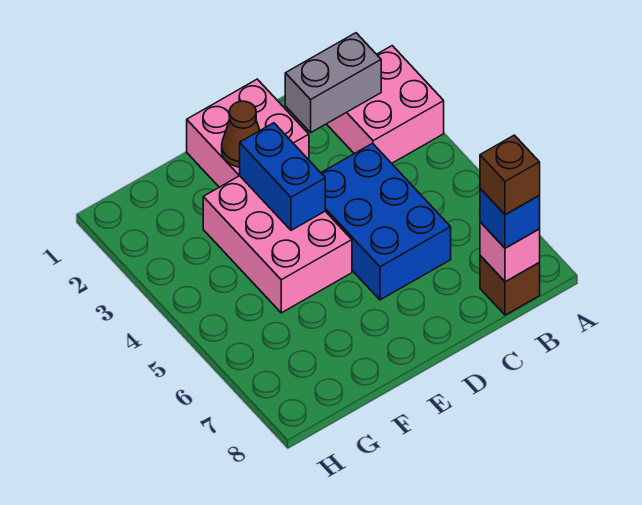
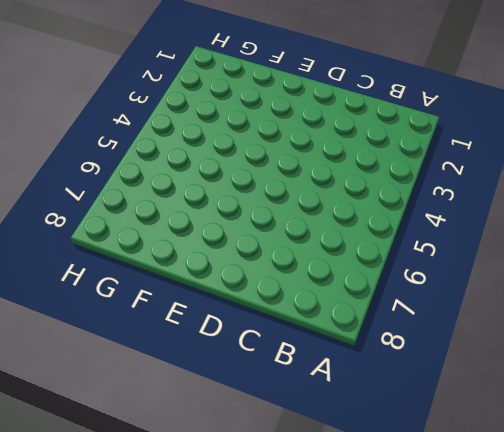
none -> pink 2x2 brick [327,46,444,163]
none -> brown 1x1 brick [480,256,540,315]

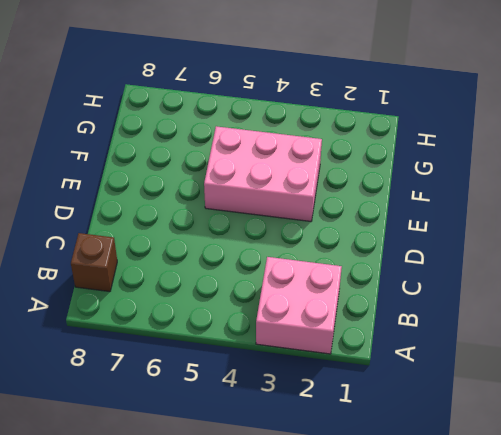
none -> blue 2x3 brick [321,143,451,300]
none -> pink 2x2 brick [187,79,309,187]

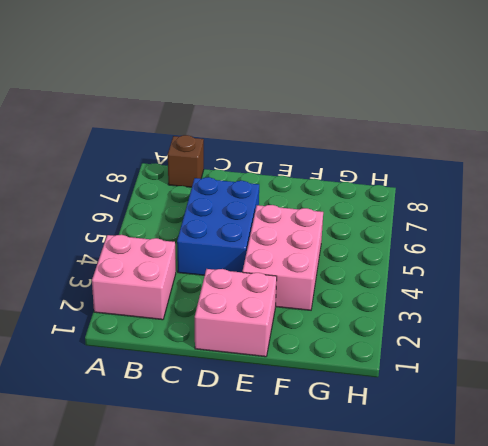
none -> grey 1x2 brick [285,33,381,132]
none -> pink 1x1 brick [480,222,540,282]

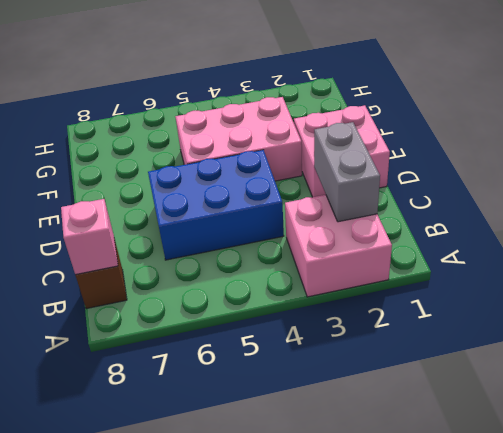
none -> brown 1x1 cone [222,101,260,167]
none -> blue 1x2 brick [240,123,325,230]

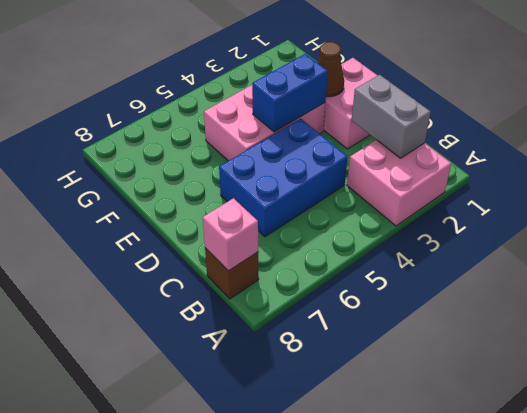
none -> blue 1x1 brick [480,188,540,248]
none -> brown 1x1 brick [480,135,540,215]

